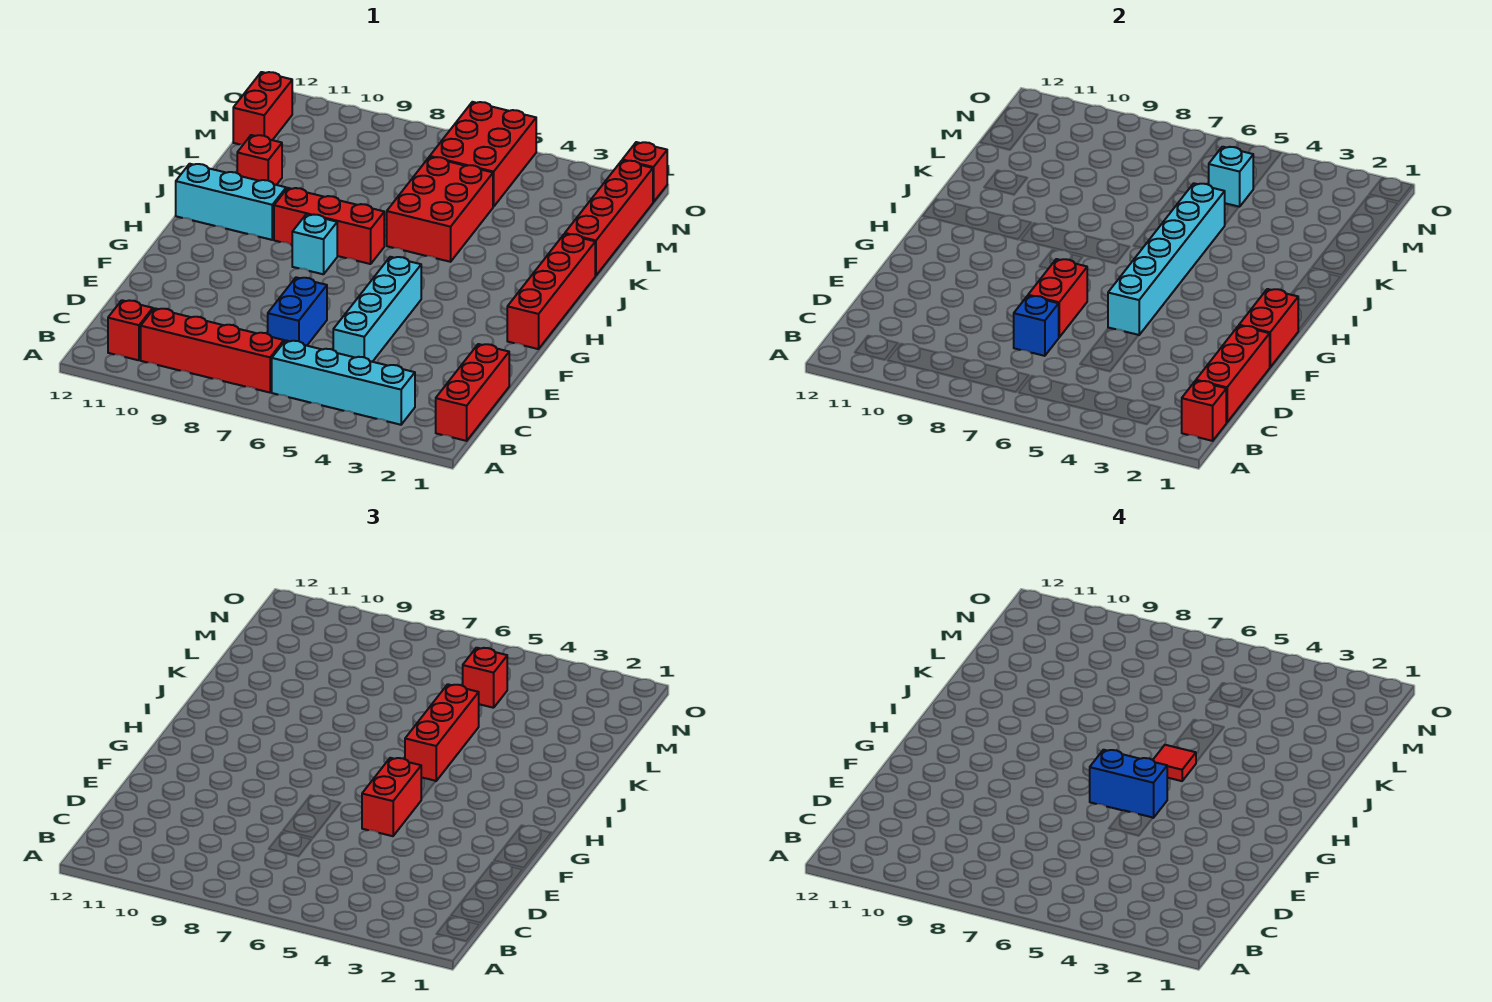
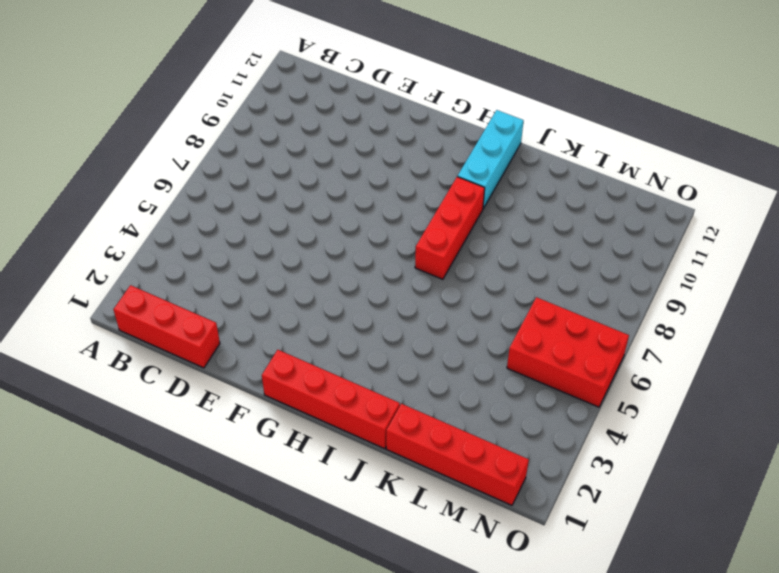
none -> cyan 1x4 brick [272,340,415,425]
none -> red 1x4 brick [141,308,284,393]
none -> red 1x1 brick [108,300,153,360]

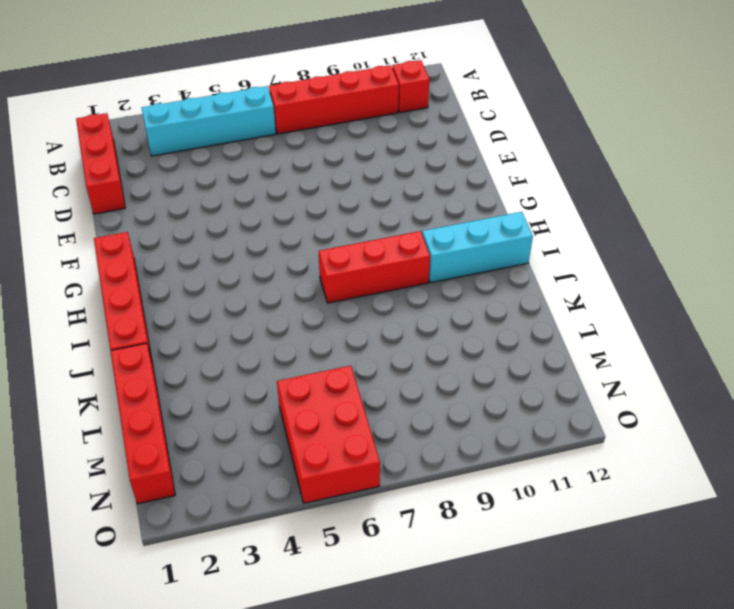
none -> cyan 1x4 brick [333,257,421,362]
none -> blue 1x2 brick [268,277,327,346]
none -> cyan 1x1 brick [292,214,337,274]

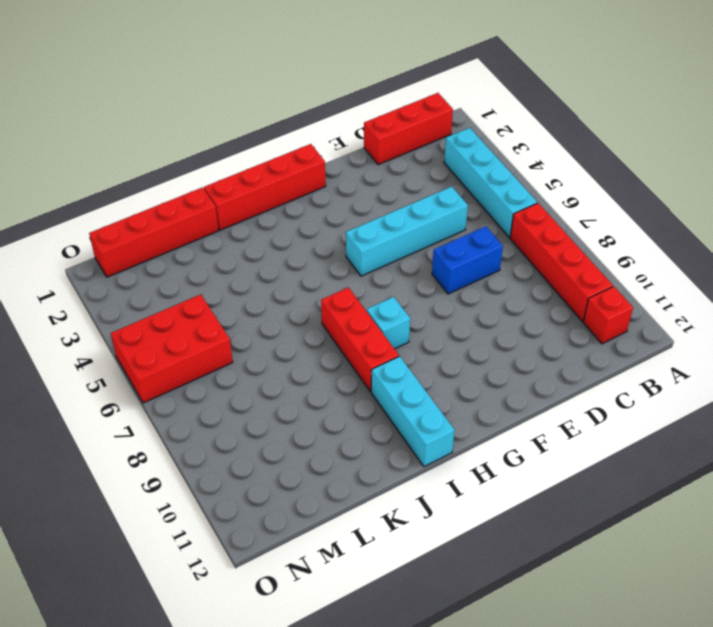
none -> red 2x3 brick [387,157,493,262]
none -> red 1x1 brick [237,135,282,185]
none -> red 1x2 brick [233,72,292,145]

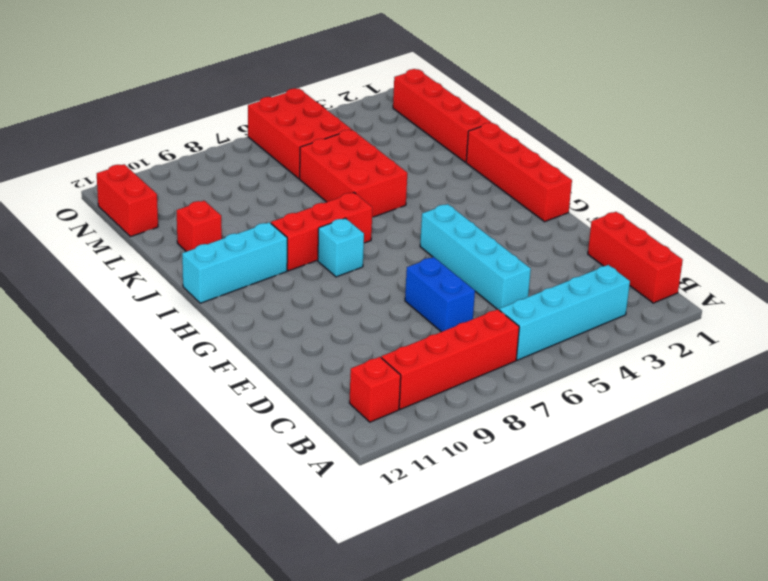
none -> red 1x1 brick [622,142,667,202]
none -> red 1x1 brick [1182,381,1226,441]
none -> red 1x3 brick [1196,326,1270,423]

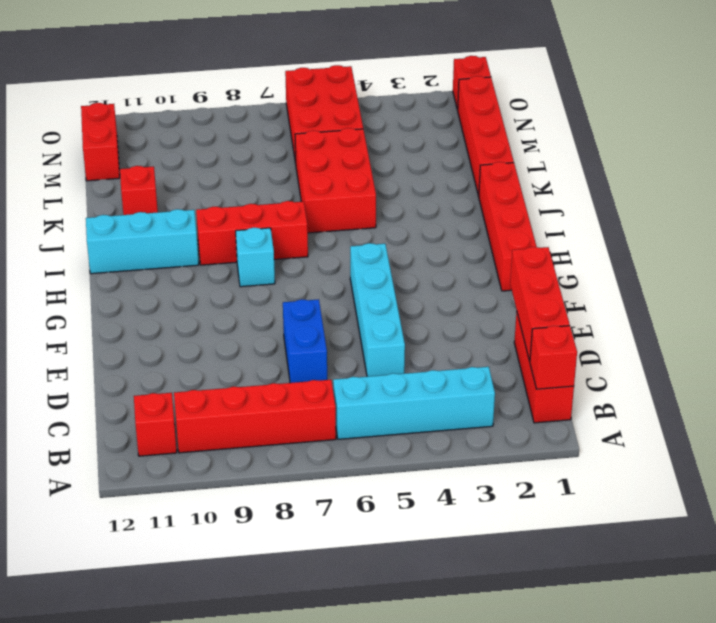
none -> blue 1x1 brick [1014,296,1059,356]
none -> red 1x2 brick [1028,259,1087,337]
none -> red 1x2 brick [1239,289,1298,367]

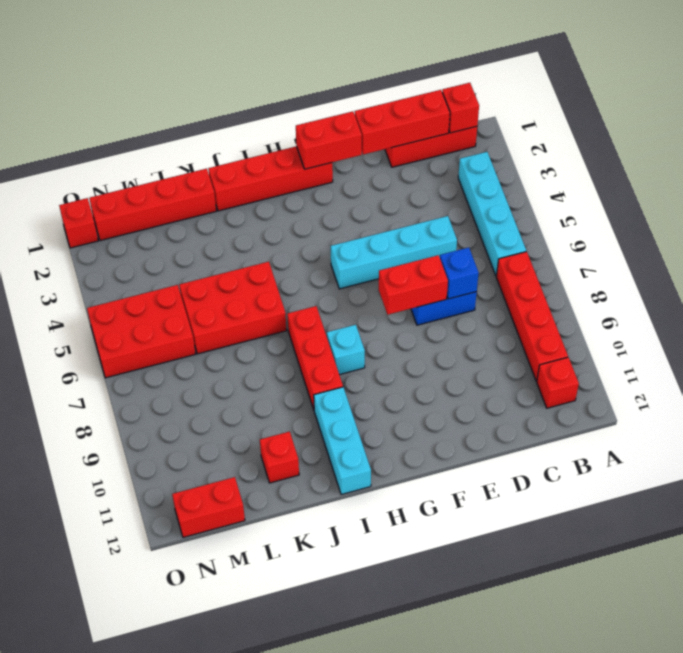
none -> cyan 1x6 brick [1108,183,1225,335]
none -> cyan 1x1 brick [1209,147,1253,207]
none -> red 1x2 brick [362,758,421,836]

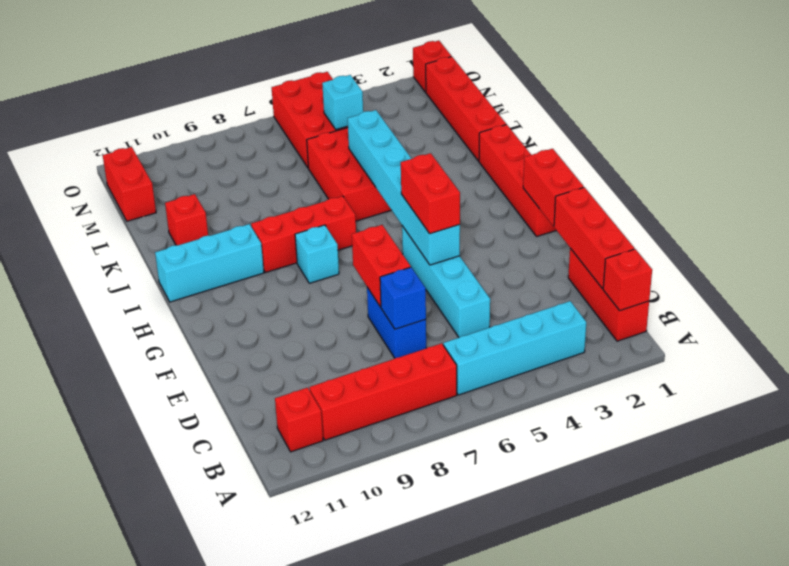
none -> red 1x3 brick [405,684,479,781]
none -> red 1x1 brick [463,648,507,708]
none -> blue 1x2 brick [1090,750,1167,818]

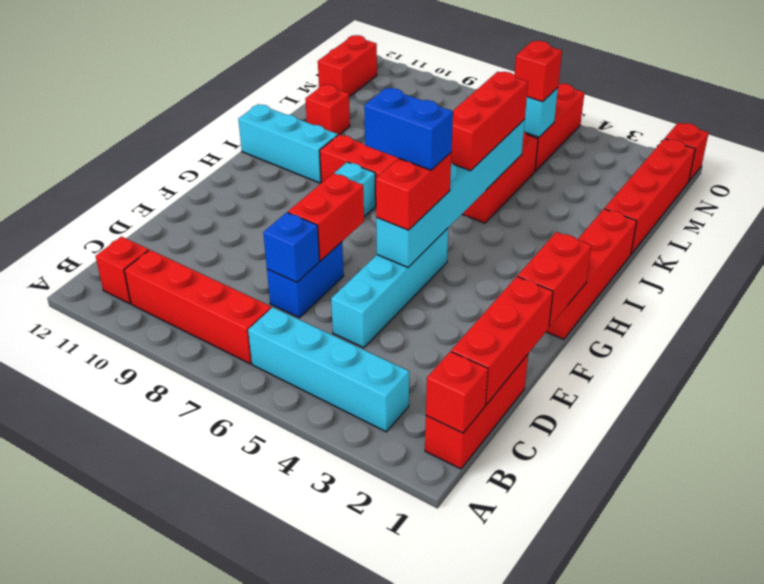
none -> red 1x1 tile [1153,745,1196,781]

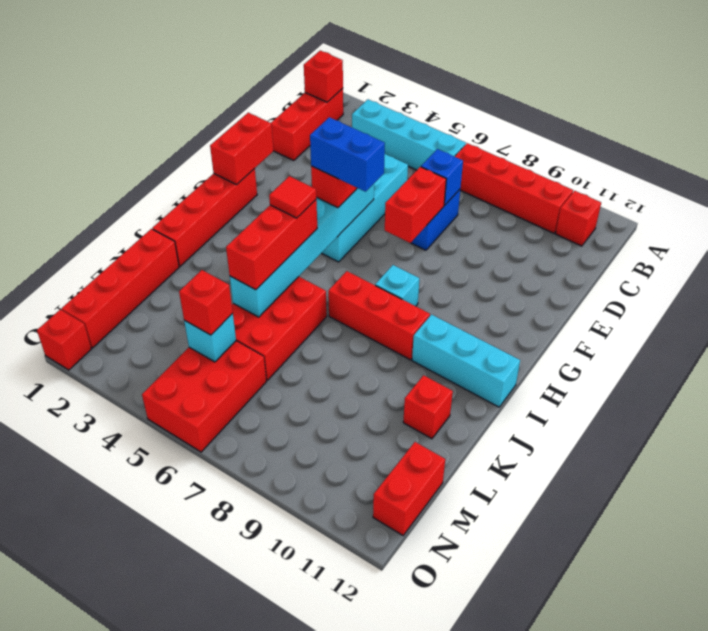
none -> red 1x3 brick [1196,326,1270,423]

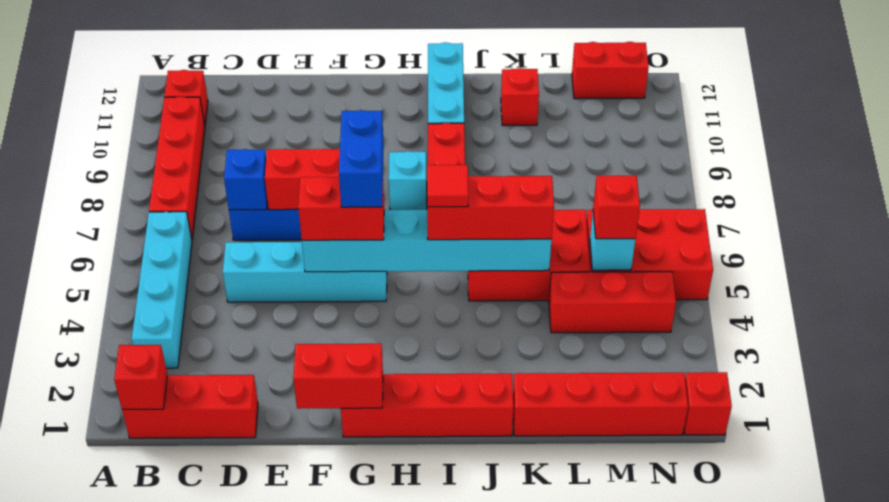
red 1x3 brick [549,272,676,333] -> red 1x3 brick moved to [1196,326,1270,423]

